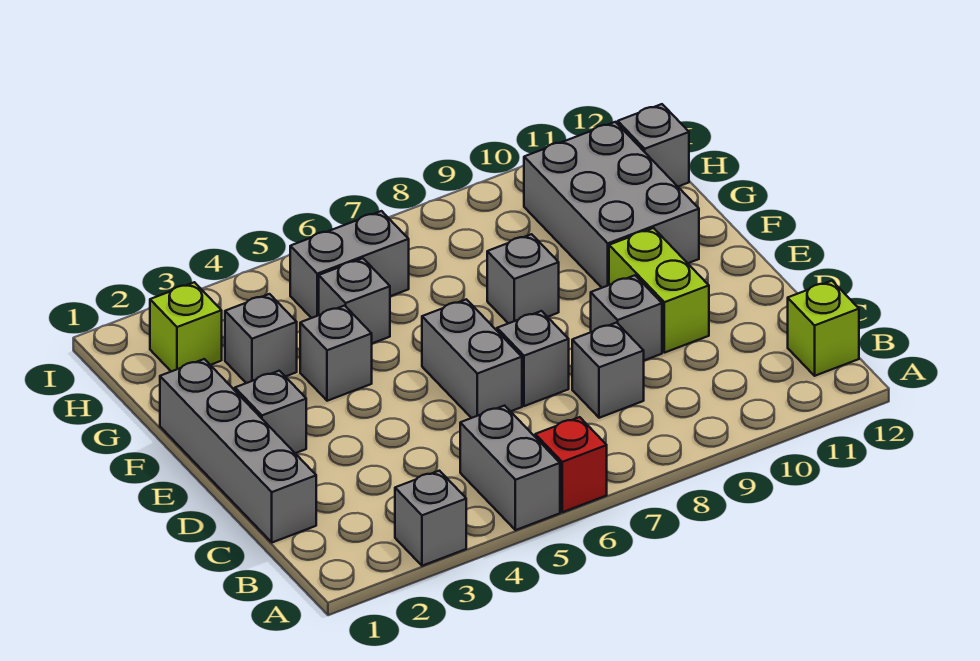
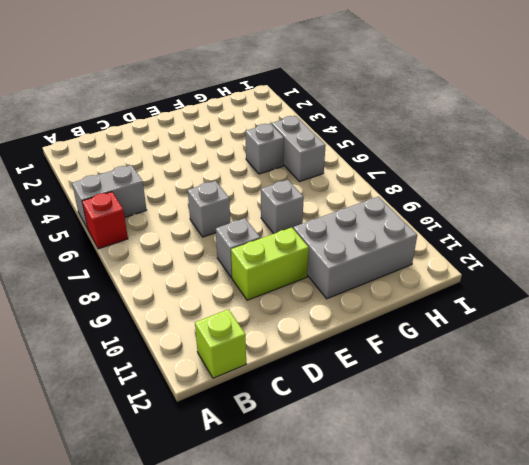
none -> grey 1x1 brick [395,471,466,566]
none -> grey 1x4 brick [160,359,316,542]
none -> grey 1x1 brick [572,323,644,418]

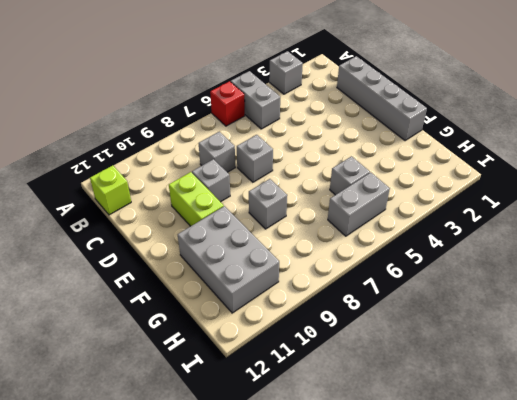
none -> grey 1x2 brick [422,299,522,418]
none -> grey 1x1 brick [235,371,306,453]
none -> grey 1x1 brick [300,306,372,401]

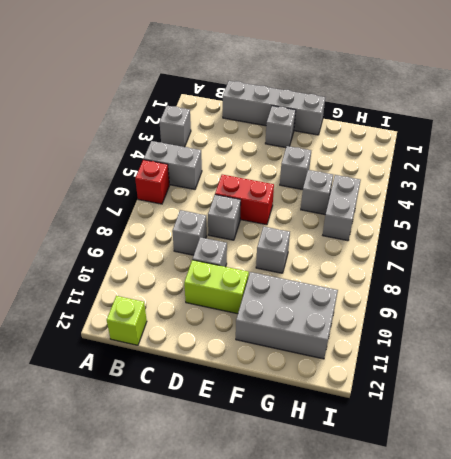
red 1x2 brick [215,175,274,225] -> grey 1x2 brick [422,299,522,418]
none -> grey 1x1 brick [225,294,297,383]
none -> lime 1x1 brick [150,282,222,371]
none -> grey 1x1 brick [618,104,689,186]

